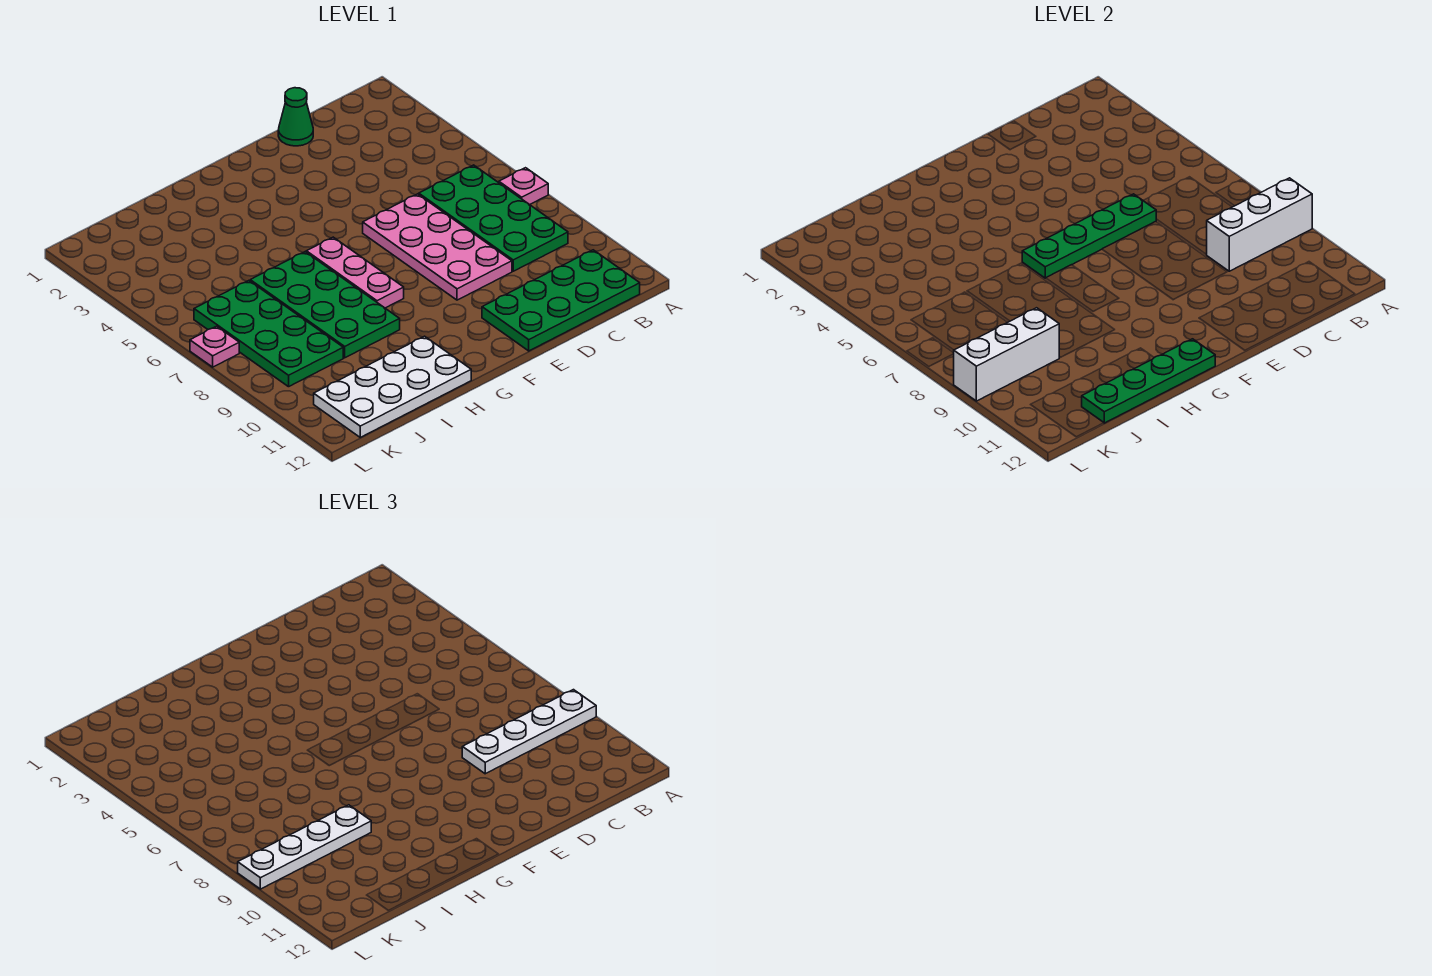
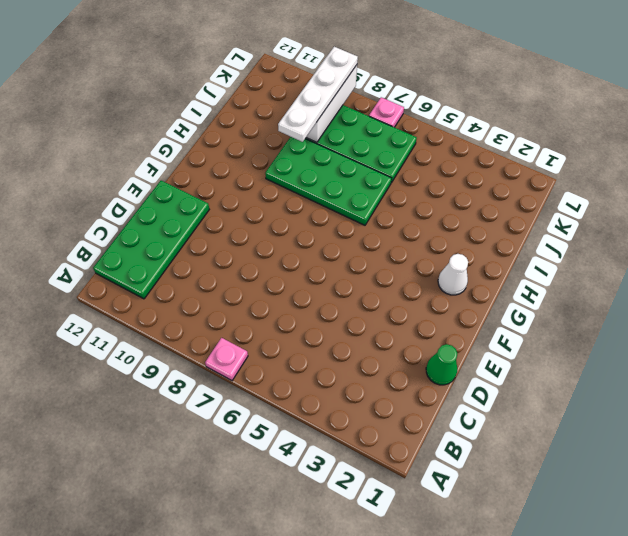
white 1x1 cone [438,254,468,295] -> none
none -> green 2x4 plate [419,165,568,271]
none -> pink 2x4 plate [363,194,512,300]
none -> pink 1x3 plate [306,237,404,308]

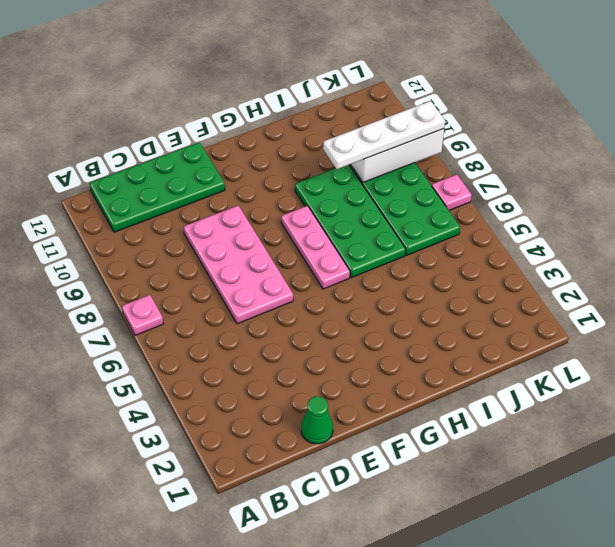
none -> green 2x4 plate [419,165,568,271]
none -> white 2x4 plate [314,336,471,437]
none -> white 1x3 brick [1207,178,1312,271]

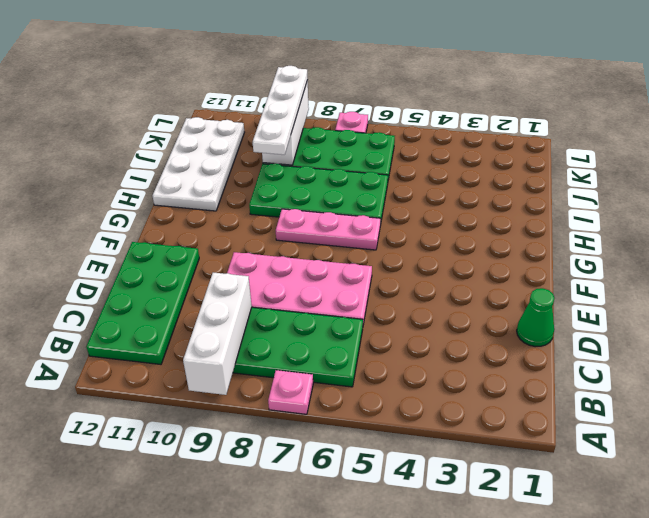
none -> green 1x4 plate [1022,194,1156,278]
none -> green 1x4 plate [1082,339,1215,423]
none -> white 1x4 plate [462,690,596,774]

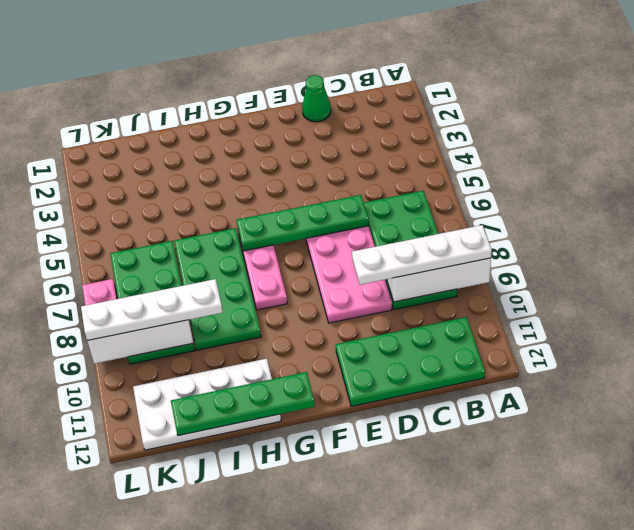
none -> pink 1x1 plate [499,168,548,205]

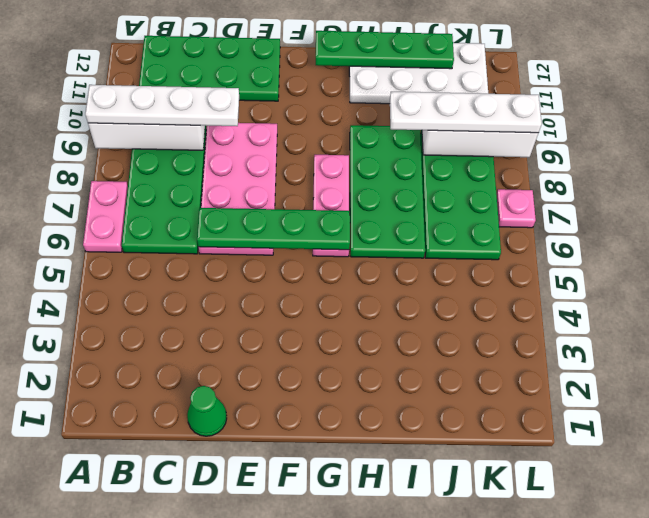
pink 1x2 plate [83,181,128,252] -> pink 1x1 plate [499,168,548,205]

